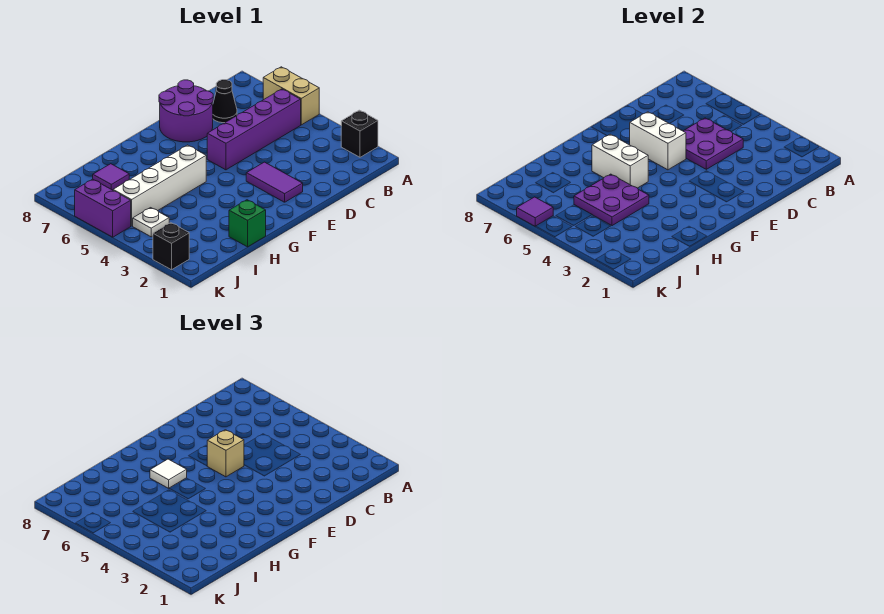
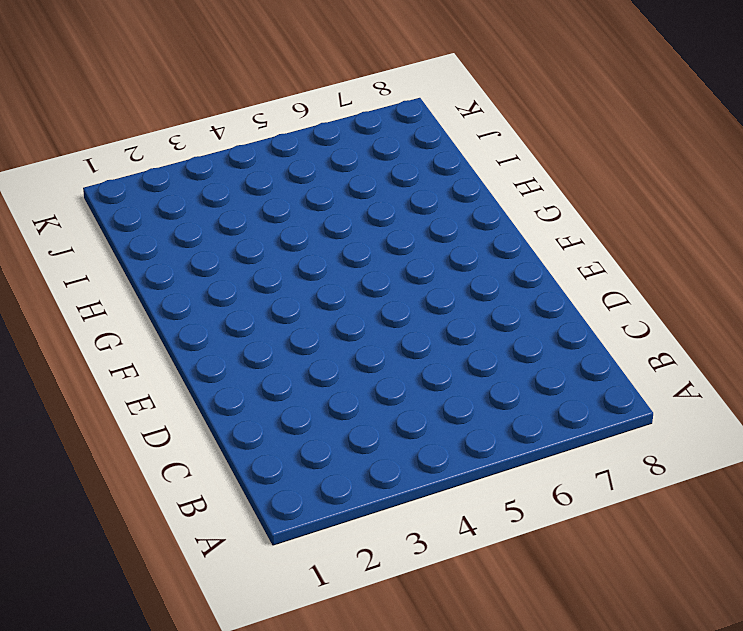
none -> black 1x1 brick [341,110,378,157]
none -> tan 1x2 brick [263,67,319,125]
none -> purple 1x4 brick [207,89,301,170]

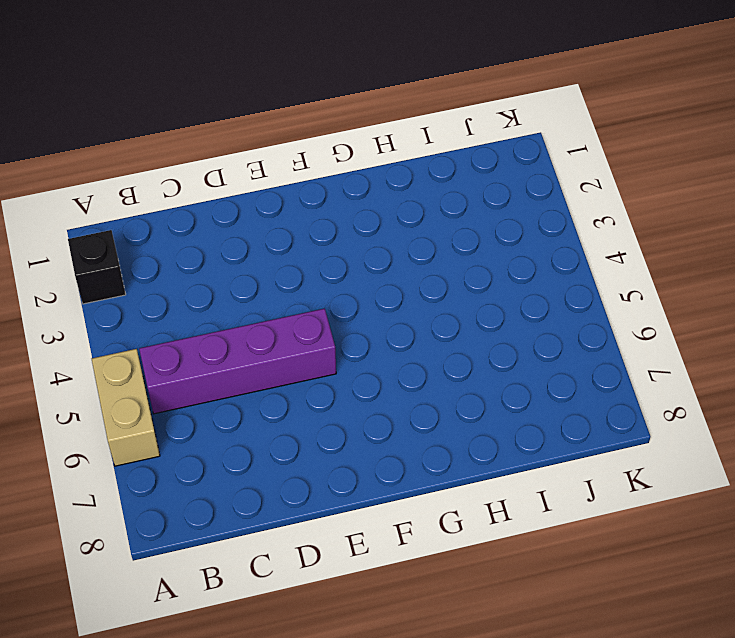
none -> black 1x1 cone [213,80,237,123]
none -> purple 2x2 round brick [159,80,213,142]
none -> purple 1x2 tile [246,162,303,202]

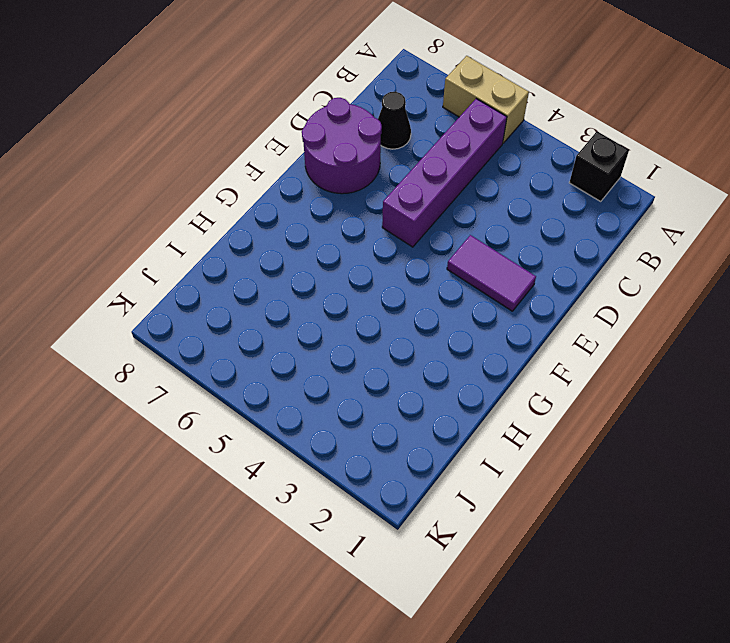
none -> white 1x4 brick [113,145,206,226]
none -> green 1x1 brick [229,200,266,247]
none -> purple 1x1 tile [93,164,129,190]

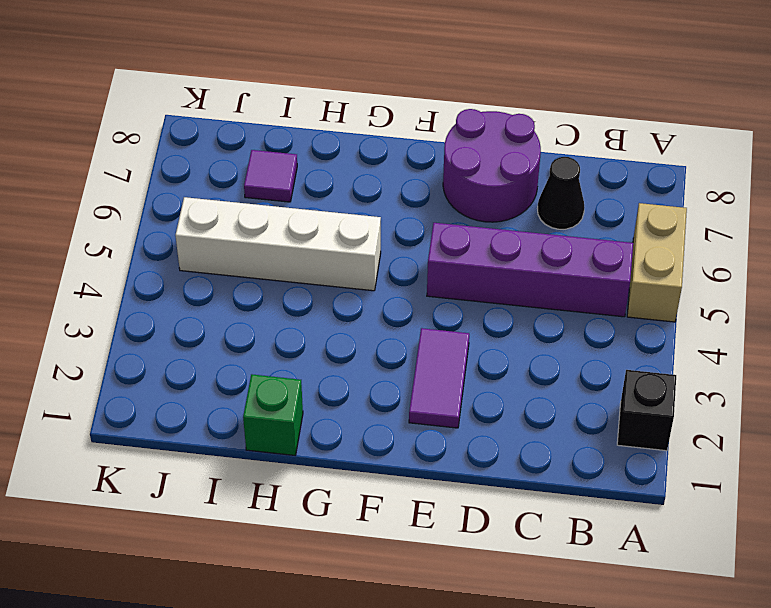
none -> white 1x1 plate [133,208,169,237]
none -> black 1x1 brick [153,223,189,270]
none -> purple 1x2 brick [75,179,131,237]

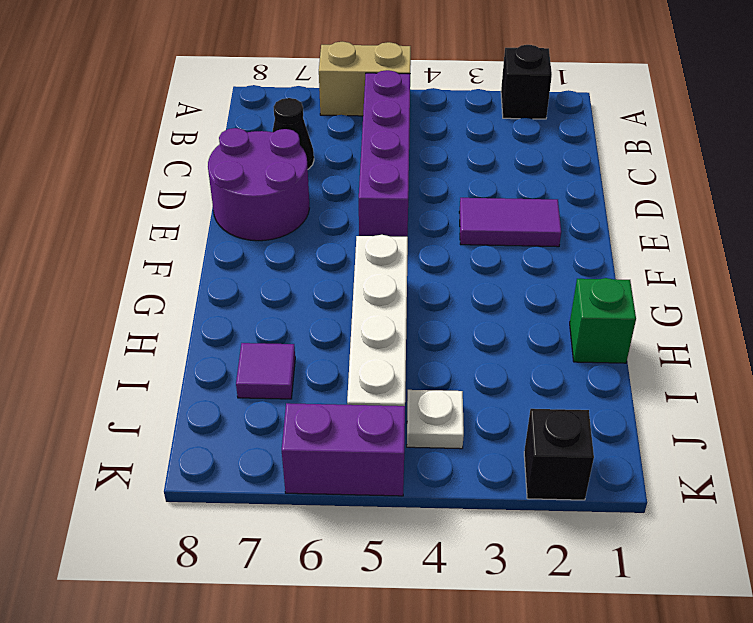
none -> purple 2x2 plate [683,118,743,169]
none -> white 1x2 brick [630,112,686,170]
none -> white 1x2 brick [592,134,648,188]

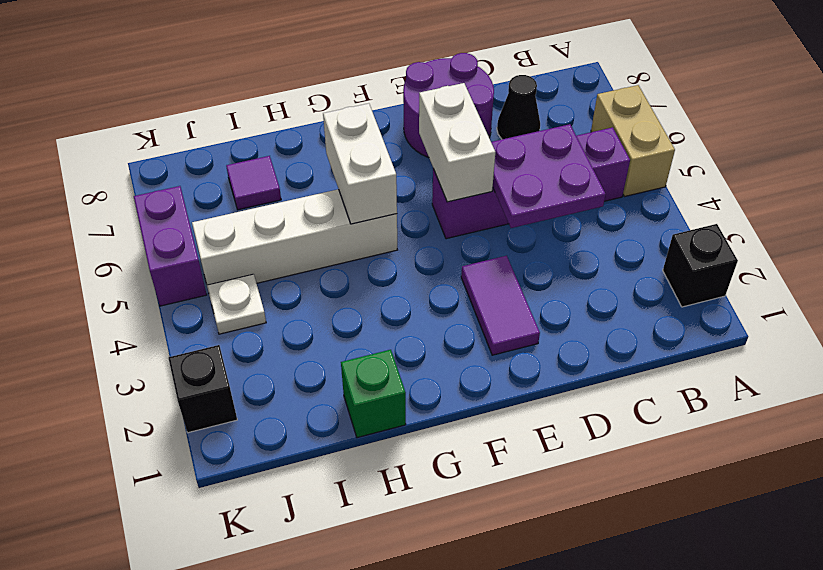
none -> purple 2x2 plate [574,174,649,226]
none -> purple 1x1 tile [517,197,553,226]
none -> tan 1x1 brick [207,430,244,477]

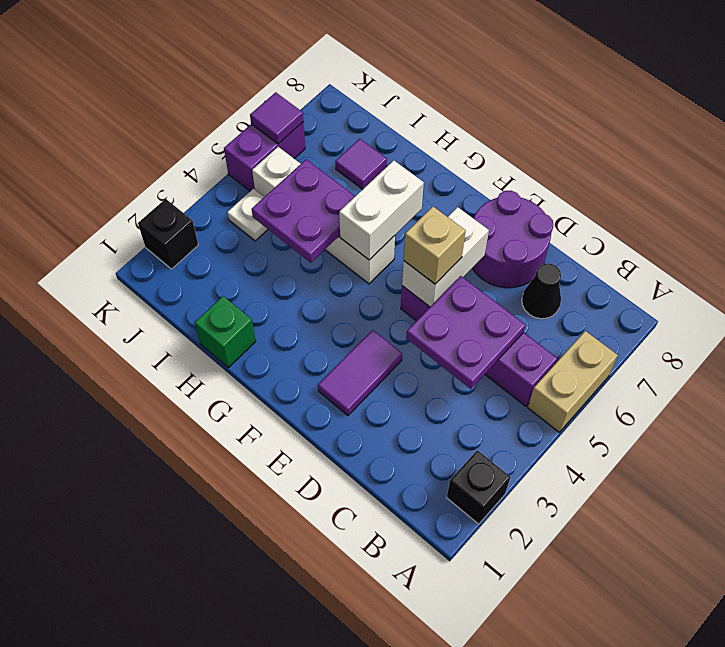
none -> white 1x1 tile [150,459,187,488]

